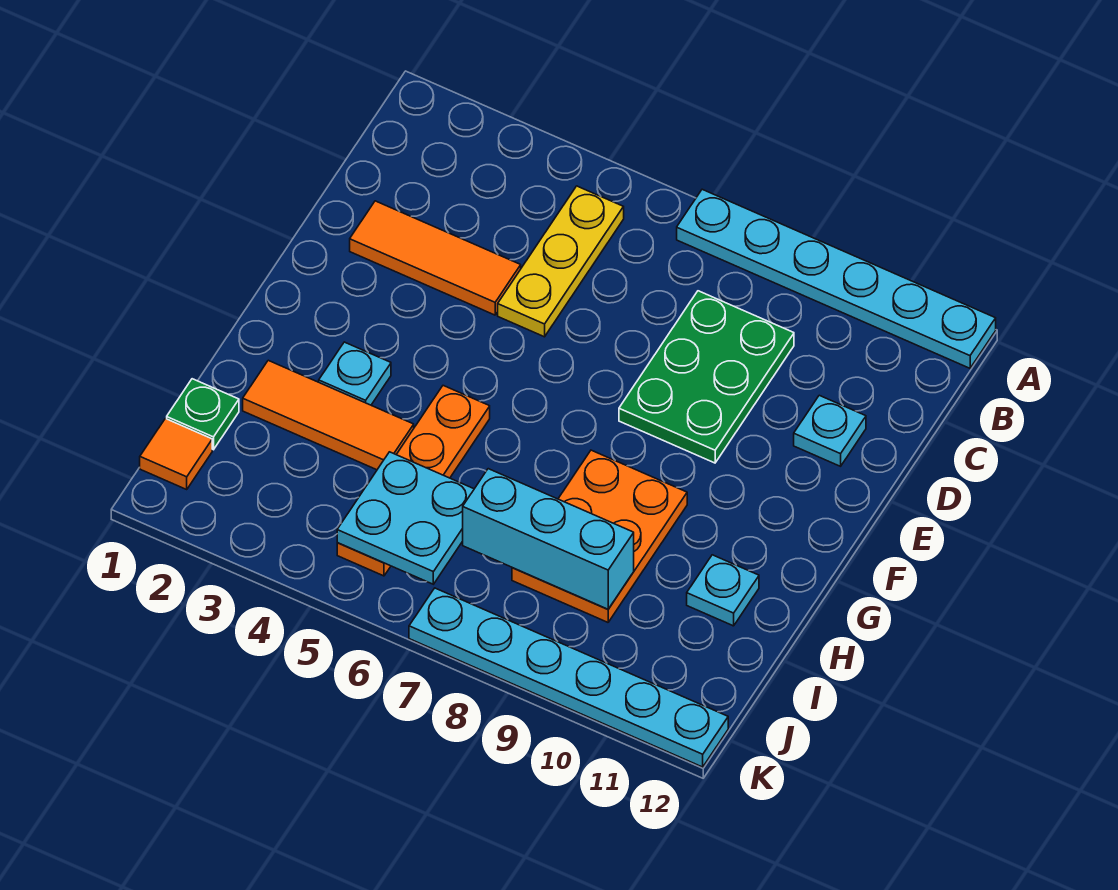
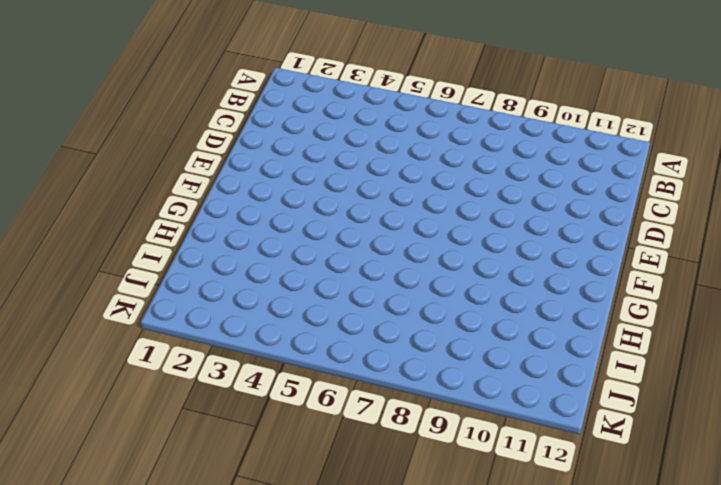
none -> cyan 1x6 plate [677,189,996,368]
none -> yellow 1x3 plate [498,186,624,337]
none -> green 2x3 plate [619,291,794,463]

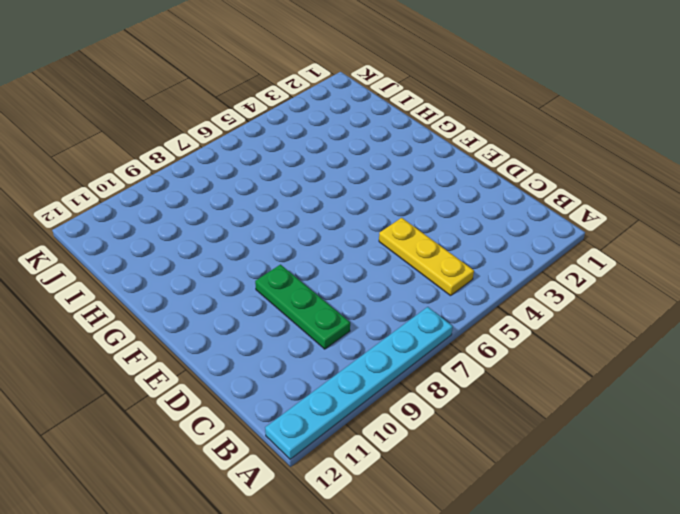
green 1x3 plate [255,265,350,349] -> green 2x3 plate [619,291,794,463]
none -> orange 1x3 tile [350,201,521,315]
none -> cyan 1x1 plate [794,395,866,466]
none -> cyan 1x1 plate [319,342,391,405]

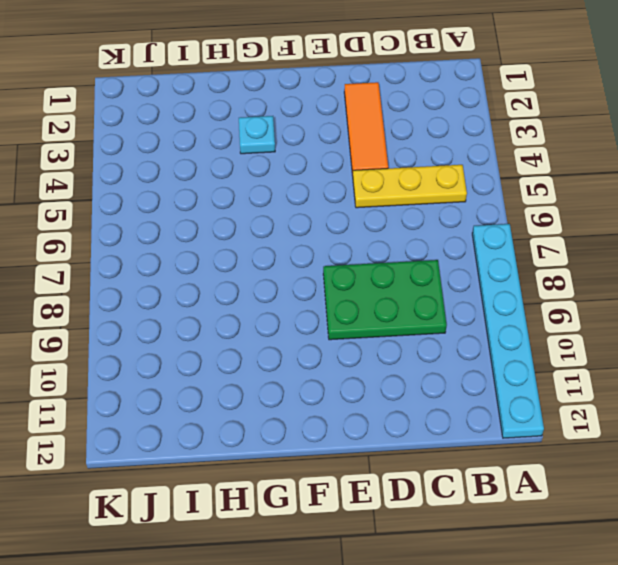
none -> cyan 1x1 plate [794,395,866,466]
none -> orange 1x4 plate [337,386,490,576]
none -> orange 2x3 plate [512,450,687,622]

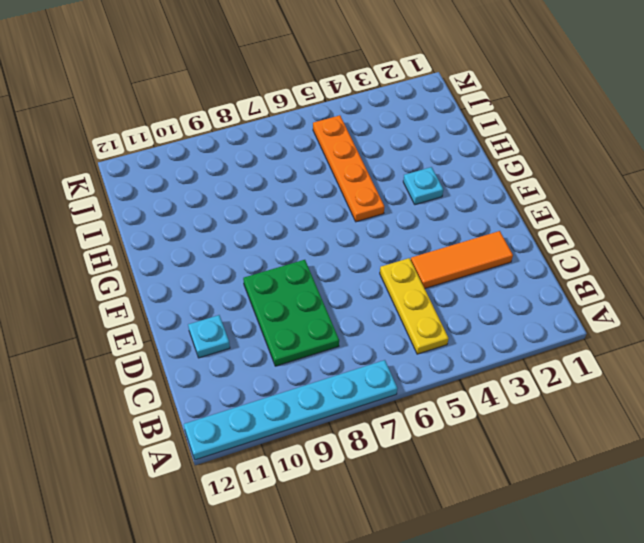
none -> orange 2x3 plate [512,450,687,622]
none -> orange 1x3 tile [243,360,414,470]
none -> cyan 1x1 plate [687,555,759,626]

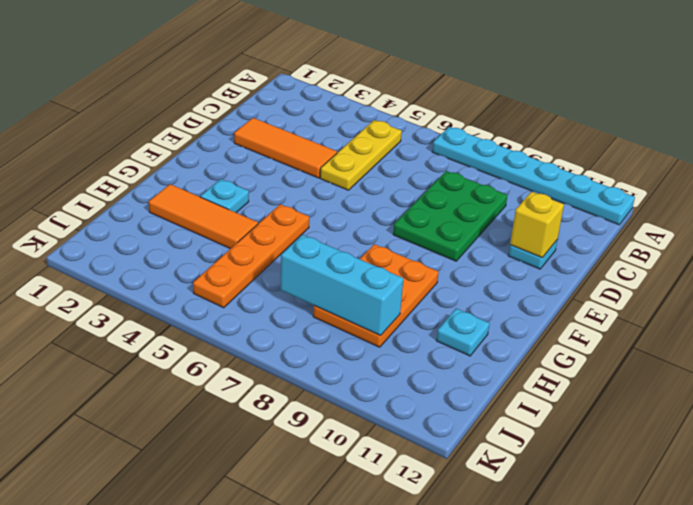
yellow 1x1 brick [510,192,564,258] -> none
none -> green 1x1 plate [167,379,239,450]
none -> orange 1x1 tile [140,419,212,489]
none -> cyan 1x6 plate [409,588,728,767]

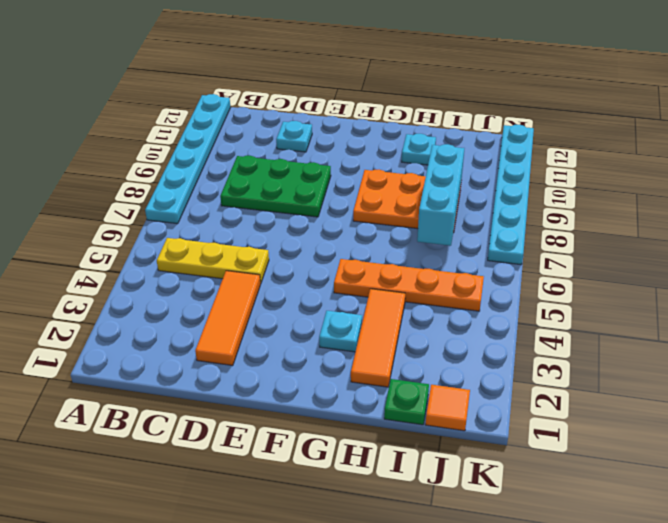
none -> cyan 2x2 plate [337,452,474,584]

